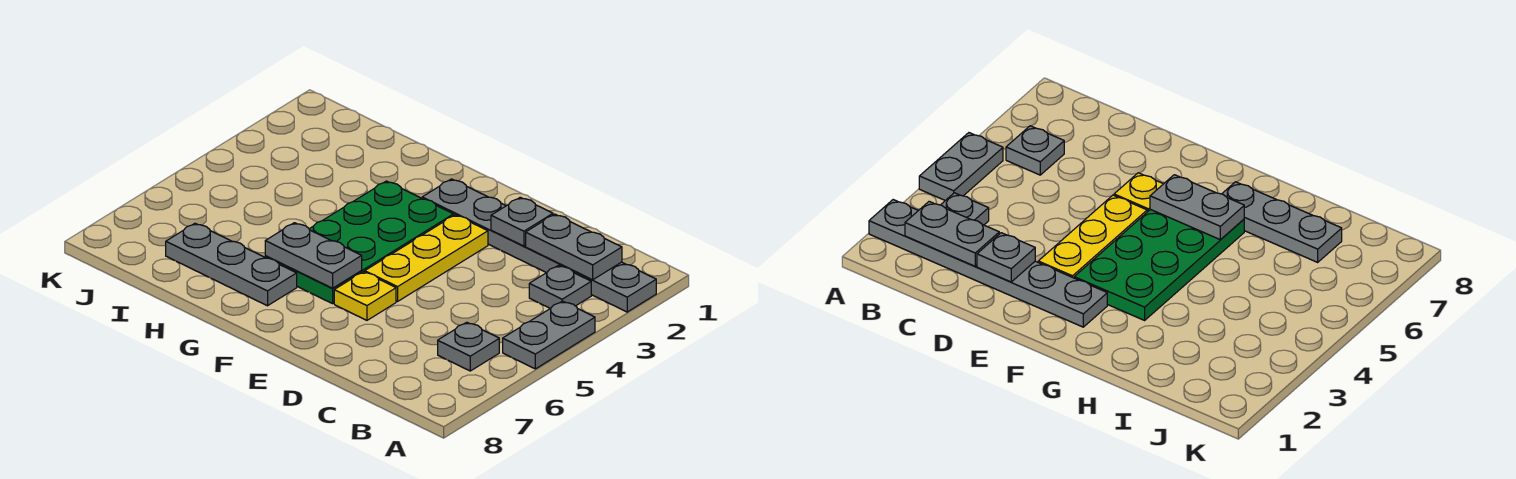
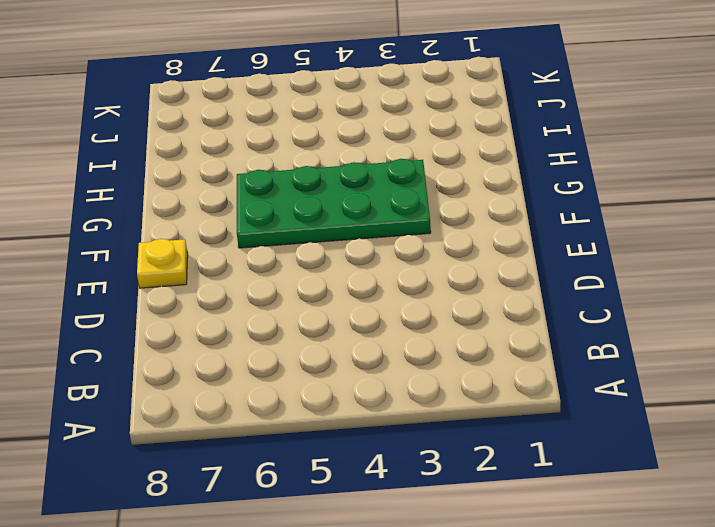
yellow 1x1 plate [137,239,188,288] -> yellow 1x1 plate moved to [334,272,396,320]
none -> grey 1x6 plate [422,179,656,312]
none -> grey 1x2 plate [503,301,595,369]

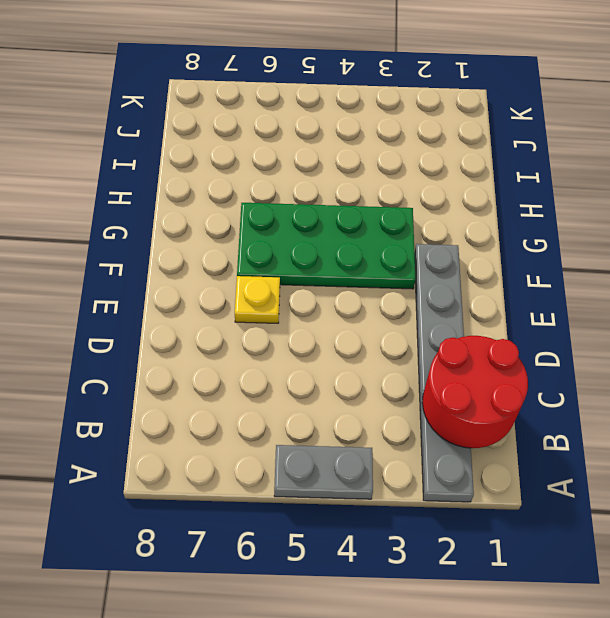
red 2x2 round brick [422,336,528,448] -> grey 1x2 plate [526,214,622,280]
none -> grey 1x1 plate [529,265,591,308]
none -> grey 1x1 plate [438,322,499,371]

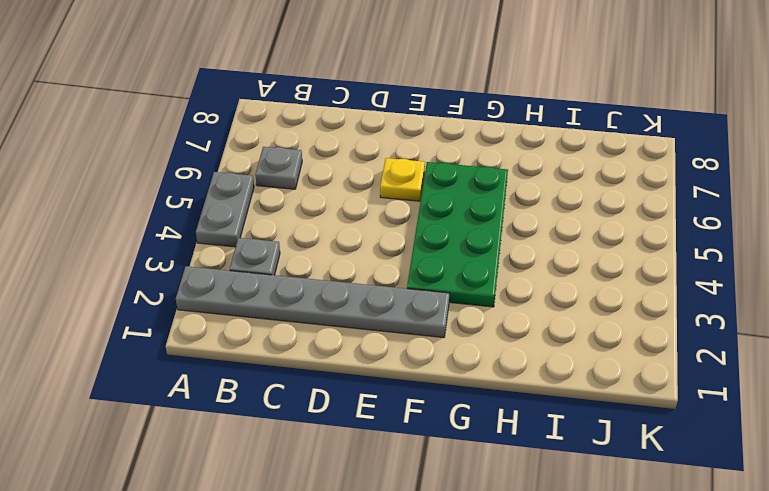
none -> yellow 1x3 plate [365,215,488,301]
none -> grey 1x3 plate [166,223,297,306]

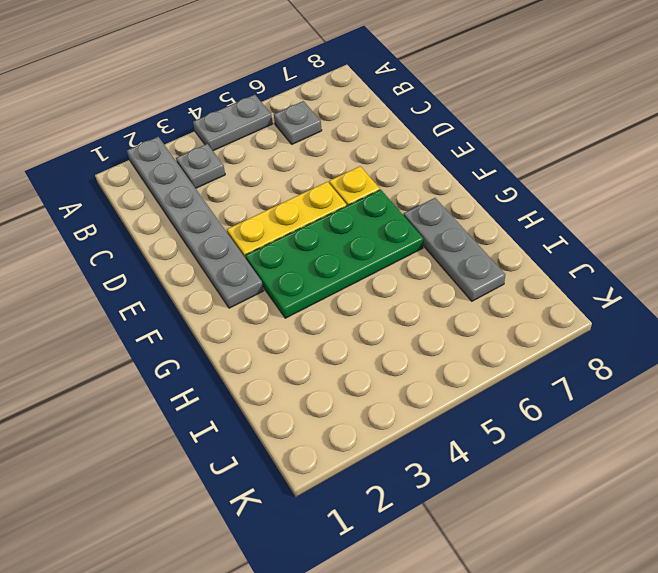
none -> grey 1x2 plate [526,214,622,280]
none -> grey 1x1 plate [491,197,553,246]

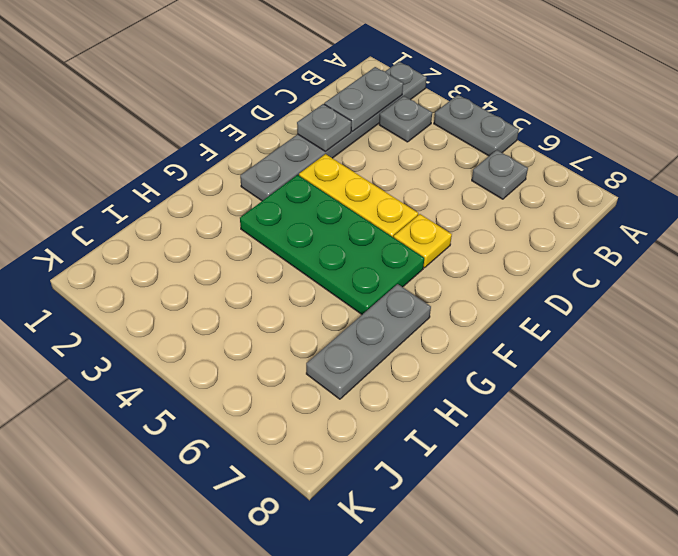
none -> grey 1x2 plate [265,223,362,288]

